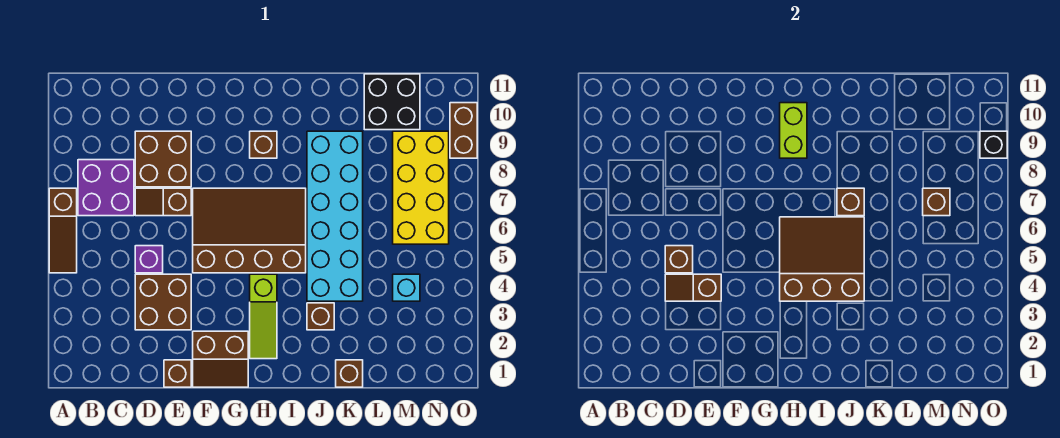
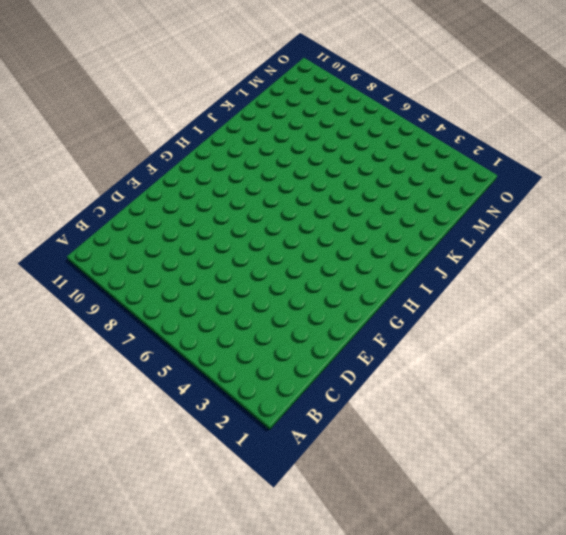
none -> brown 1x3 slope [49,188,77,273]
none -> purple 2x2 brick [78,160,134,216]
none -> brown 2x2 brick [135,274,191,330]

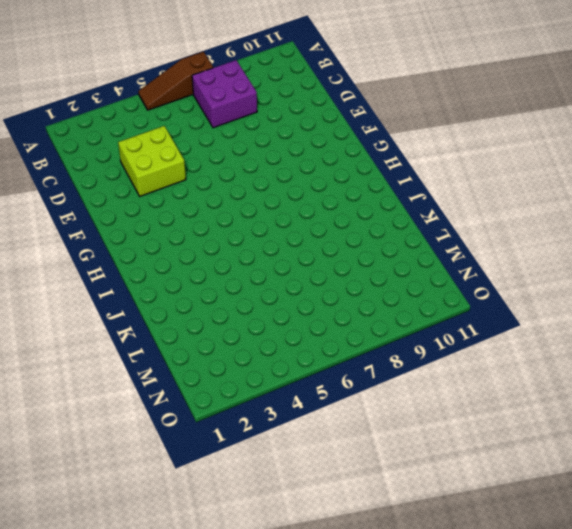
lime 2x2 brick [118,126,186,196] -> brown 2x2 brick [135,274,191,330]
none -> purple 1x1 brick [135,246,163,273]
none -> brown 1x2 slope [135,188,191,216]
none -> brown 2x2 brick [135,131,191,187]

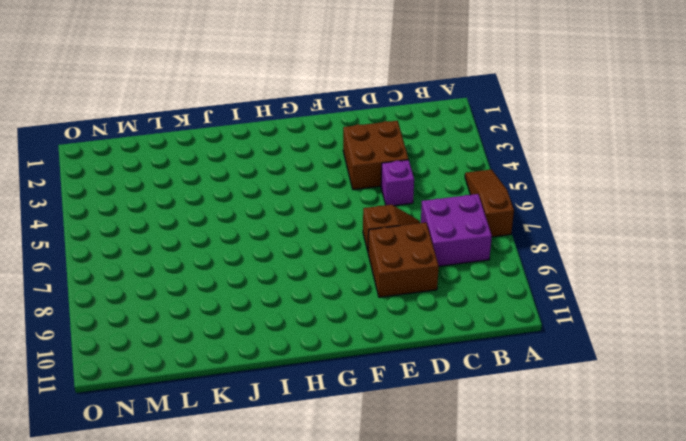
none -> brown 1x1 brick [164,360,191,387]
none -> brown 2x2 slope [193,331,248,387]
none -> brown 3x4 slope [193,188,306,273]

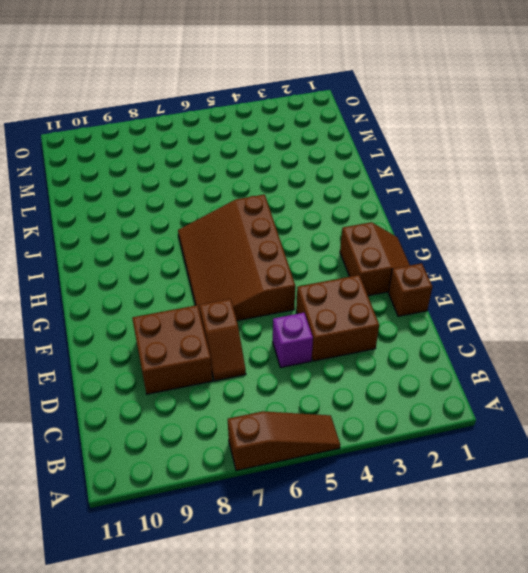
none -> purple 2x2 brick [78,160,134,216]
none -> lime 1x3 slope [250,274,277,359]
none -> brown 1x1 brick [250,131,277,158]

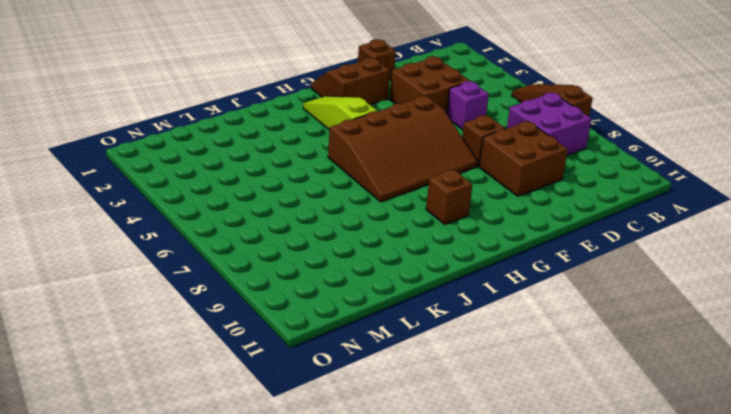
none -> brown 1x1 brick [307,303,334,330]
none -> cyan 2x6 brick [307,131,363,301]
none -> brown 1x1 brick [336,360,363,387]

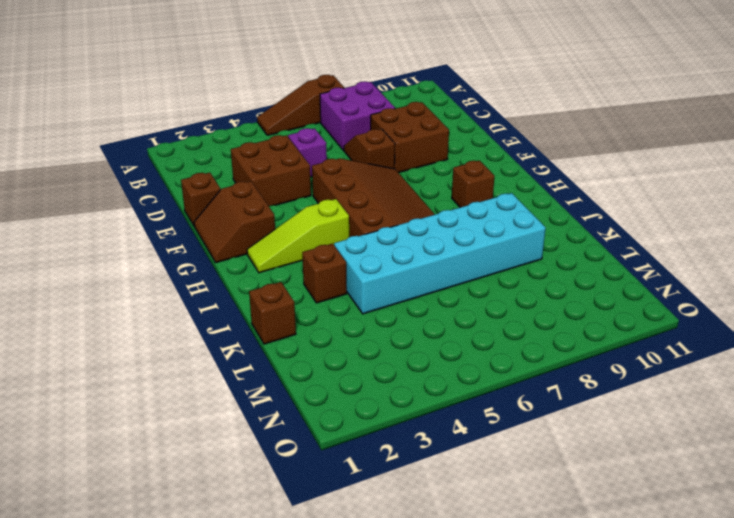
none -> black 2x2 brick [364,74,420,130]
none -> cyan 1x1 brick [393,274,420,301]
none -> yellow 2x4 brick [393,131,449,244]

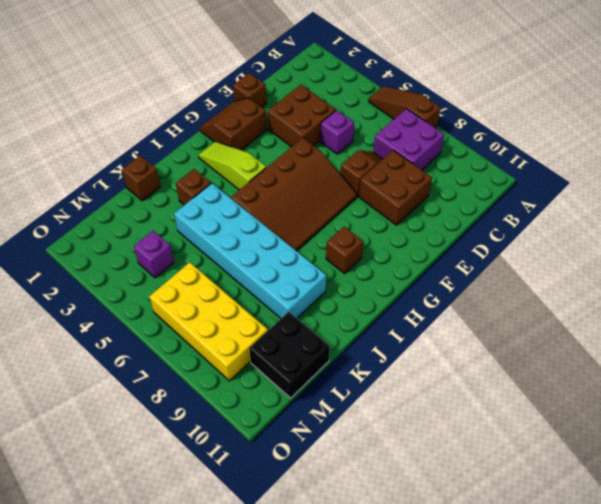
purple 1x1 brick [134,231,174,278] -> cyan 1x1 brick [393,274,420,301]
none -> brown 1x2 brick [450,103,477,158]
none -> brown 1x2 slope [665,274,721,301]
none -> brown 1x1 brick [665,246,693,273]

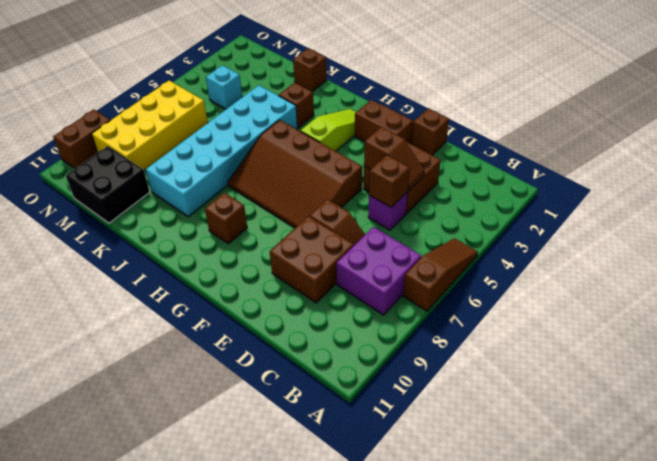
none -> brown 3x3 slope [780,217,864,301]
none -> lime 1x2 brick [780,103,807,158]
none -> brown 1x1 brick [837,188,864,216]

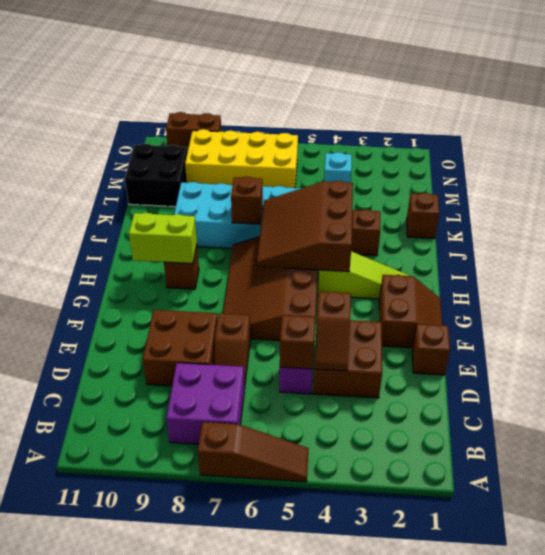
none -> brown 1x1 brick [923,188,950,216]
none -> black 1x1 brick [980,131,1007,158]

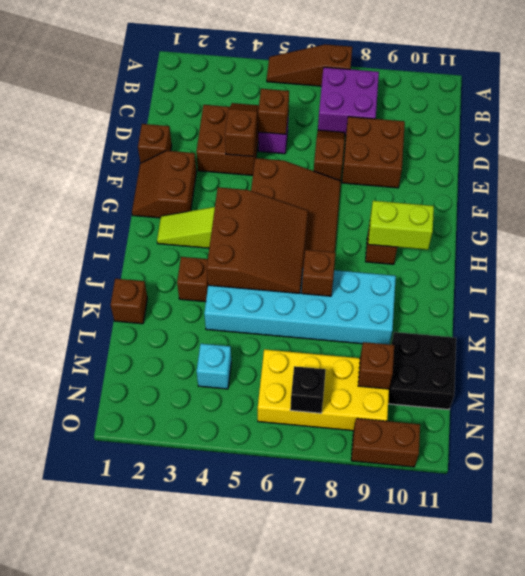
brown 1x1 brick [358,342,394,389] -> brown 1x1 brick moved to [923,188,950,216]
black 1x1 brick [290,366,326,413] -> black 1x1 brick moved to [980,131,1007,158]

